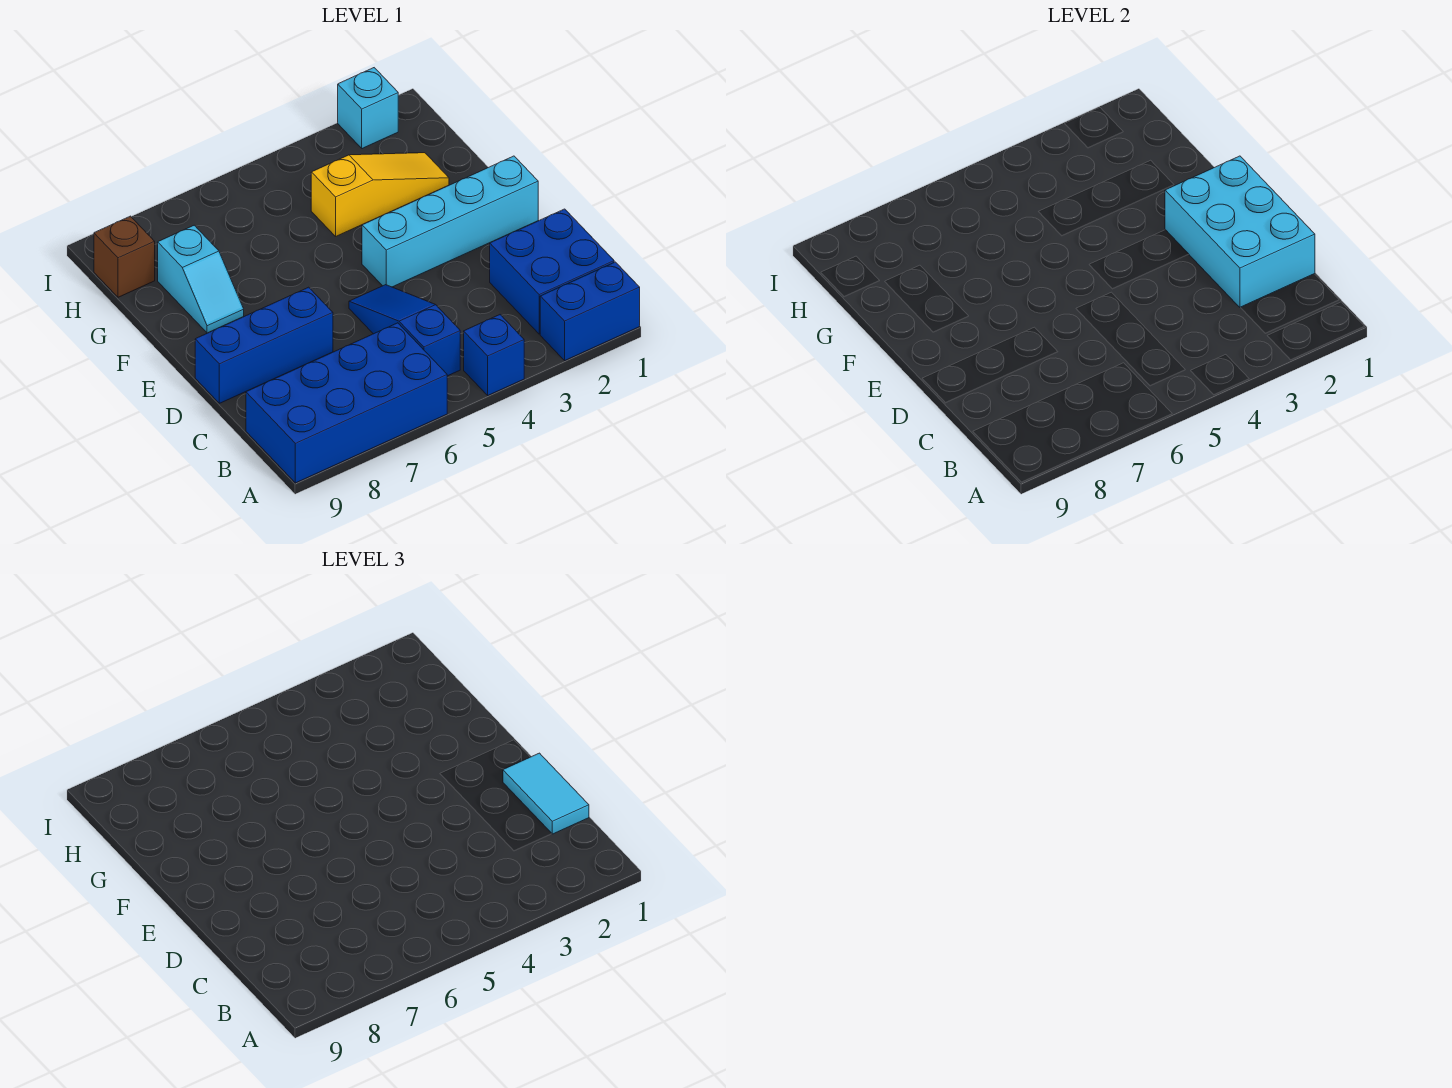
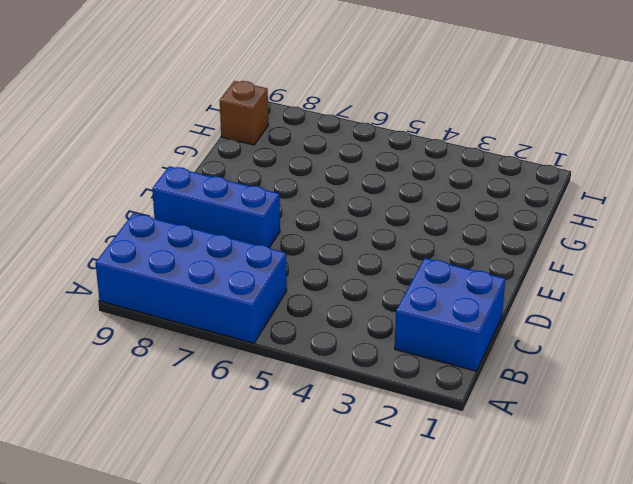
none -> blue 1x2 brick [540,262,640,360]
none -> blue 1x1 brick [464,315,524,395]
none -> blue 1x3 slope [349,285,460,376]

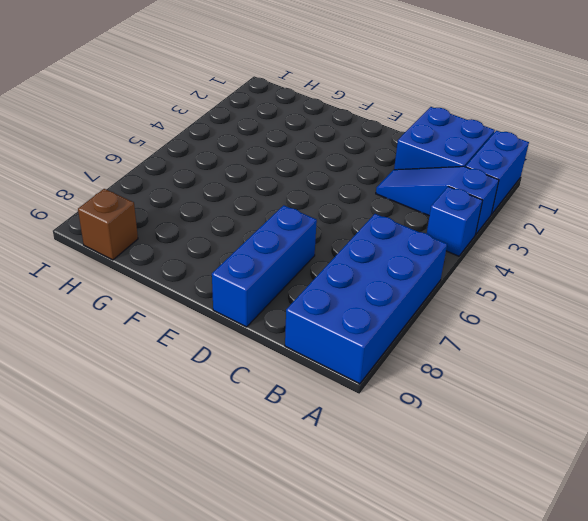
blue 1x3 slope [376,166,499,235] -> blue 1x3 slope moved to [349,285,460,376]
none -> cyan 1x4 brick [362,156,538,287]
none -> cyan 1x2 slope [158,225,244,333]
none -> yellow 1x3 slope [311,153,449,236]

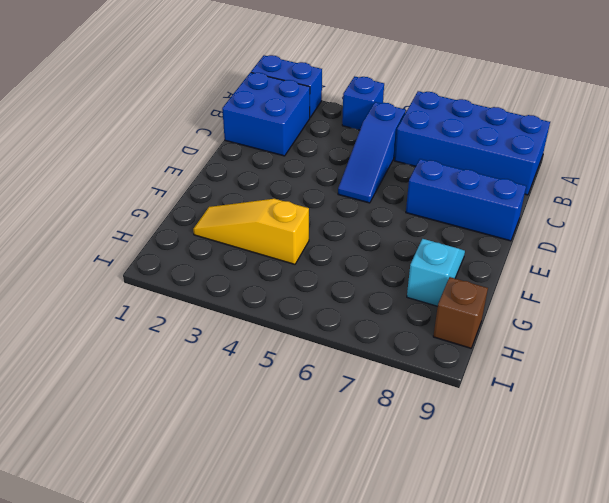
none -> cyan 1x4 brick [362,156,538,287]
none -> cyan 1x1 brick [338,68,398,149]
none -> cyan 2x3 brick [1165,156,1315,308]

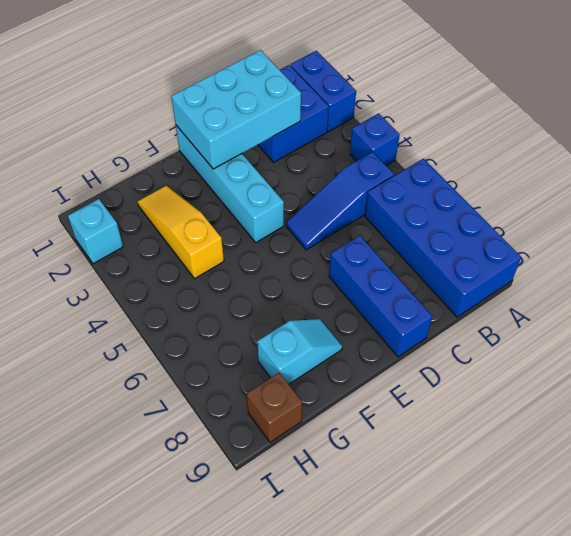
none -> cyan 1x2 tile [503,753,589,834]

